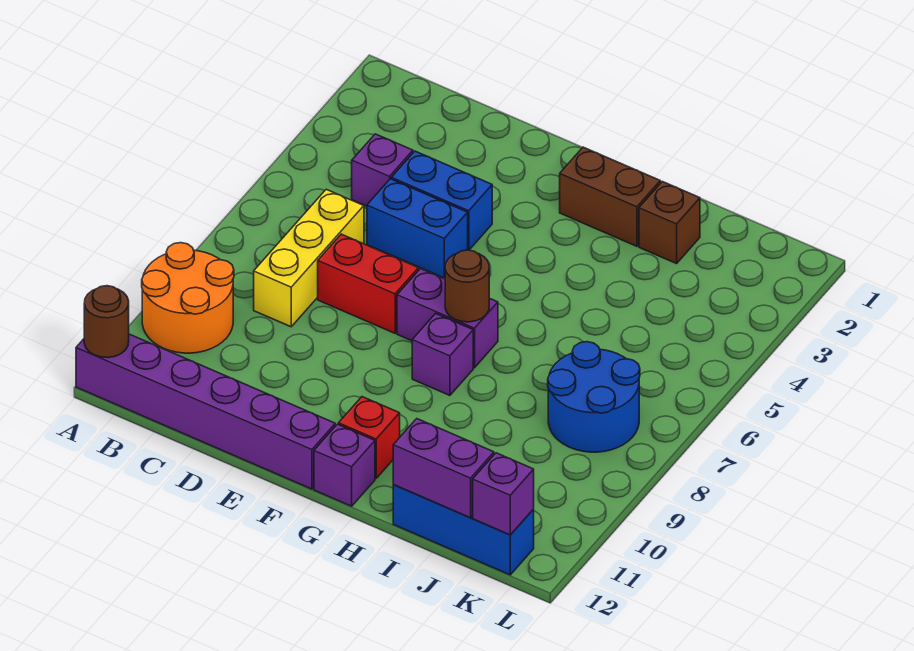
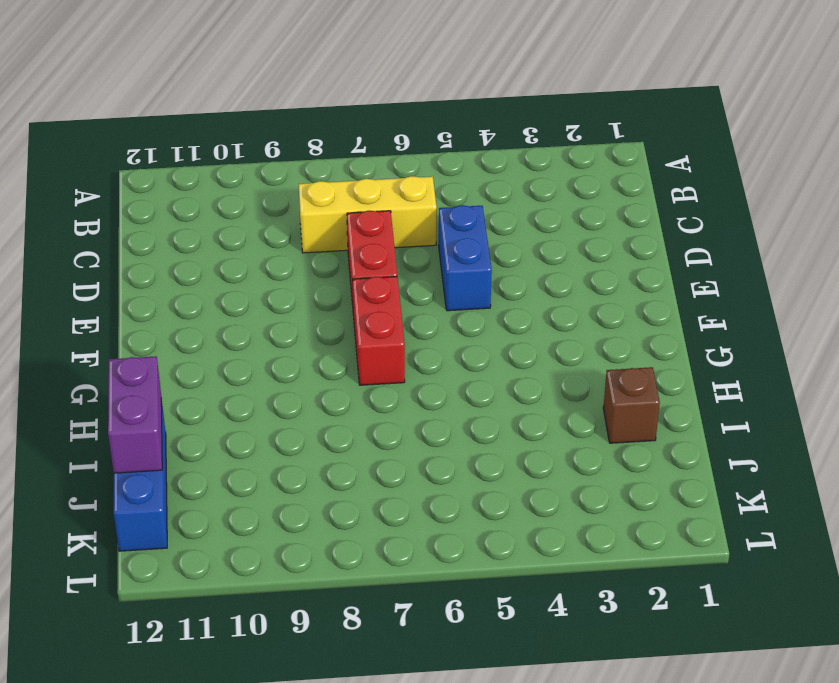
red 1x2 brick [353,276,405,385] -> purple 1x2 brick [397,269,498,368]
none -> orange 2x2 round brick [142,243,234,353]
none -> purple 1x6 brick [76,334,335,489]
none -> purple 1x1 brick [352,134,413,206]

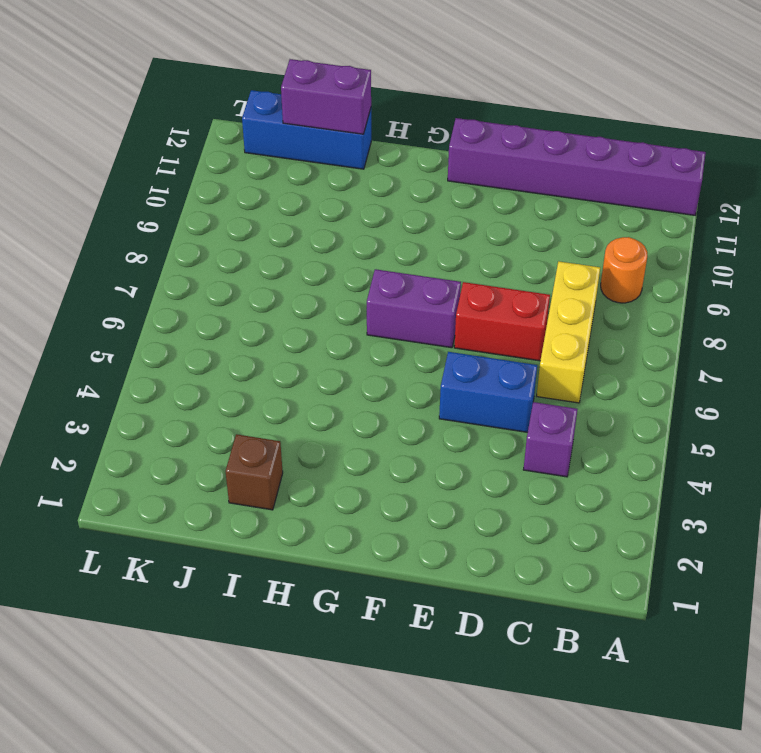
orange 1x1 round brick [601,237,647,303] -> orange 2x2 round brick [142,243,234,353]
none -> blue 1x2 brick [391,151,492,250]
none -> brown 1x2 brick [560,147,660,246]
none -> purple 1x1 brick [412,313,473,395]

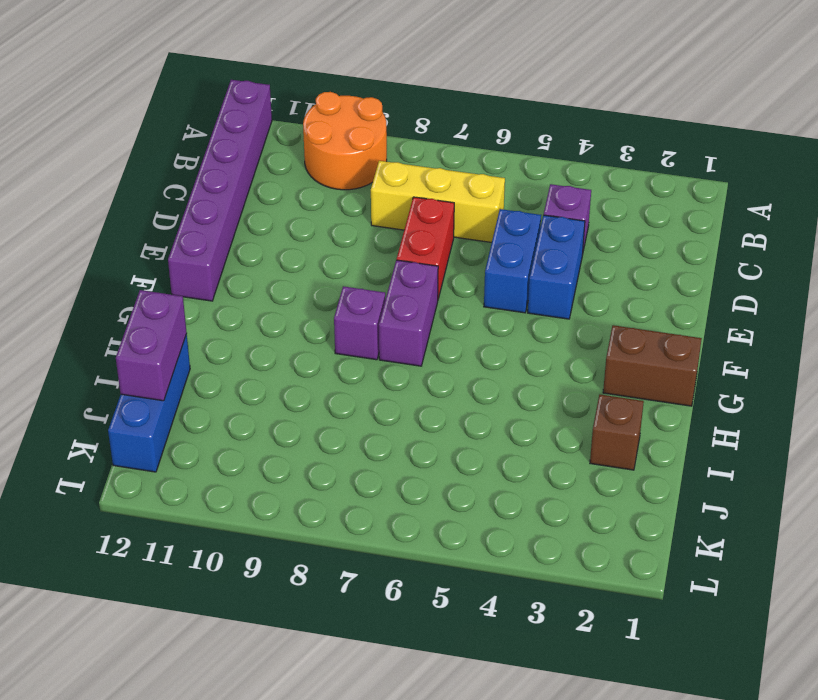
brown 1x2 brick [603,325,702,406] -> brown 1x2 brick turned to [560,147,660,246]
none -> red 1x1 brick [338,397,400,478]
none -> purple 1x1 brick [314,424,375,506]
none -> blue 2x2 round brick [548,342,640,452]

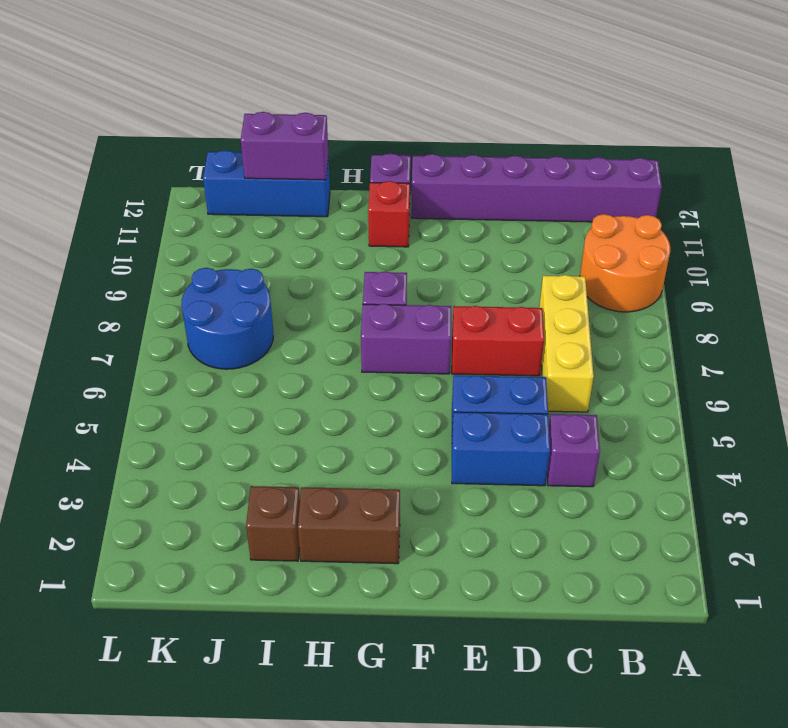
none -> brown 1x1 round brick [84,286,129,358]
none -> brown 1x1 round brick [445,250,489,322]
none -> purple 1x1 brick [473,453,534,535]

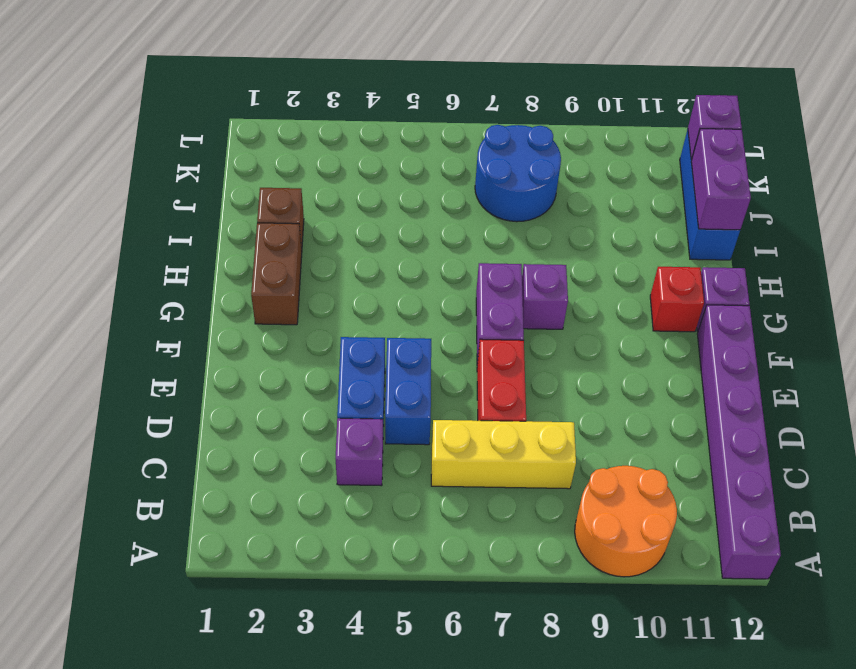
none -> brown 1x1 round brick [84,286,129,358]
none -> brown 1x1 round brick [445,250,489,322]

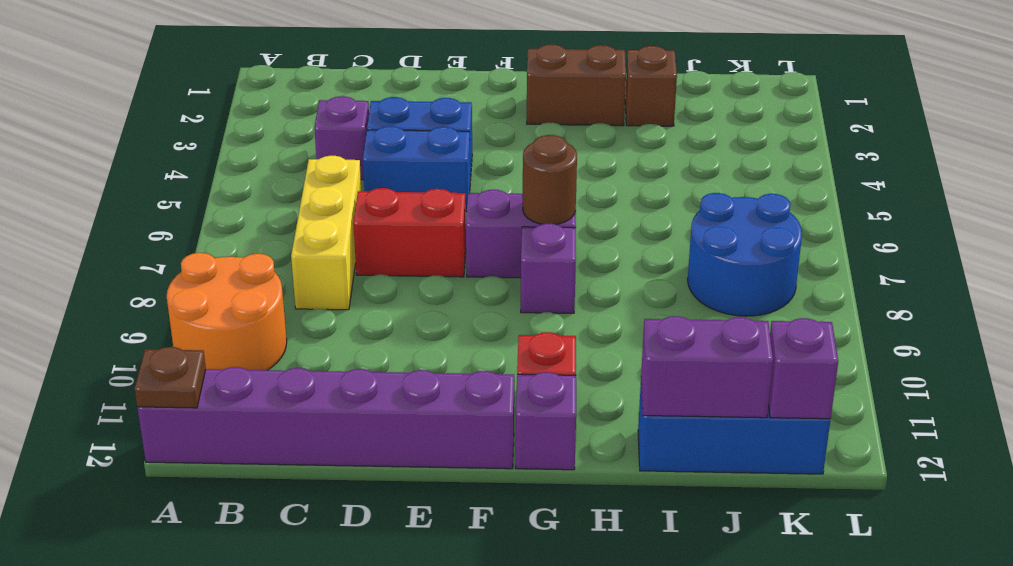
brown 1x1 plate [135,347,206,408] -> brown 1x1 round brick [84,286,129,358]

